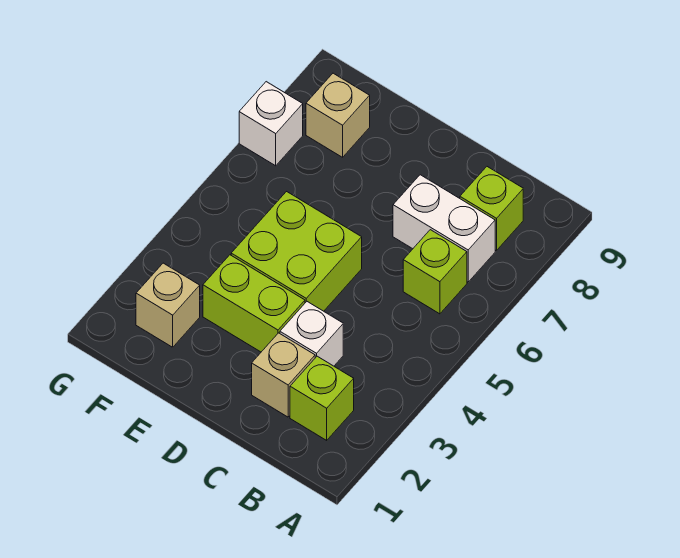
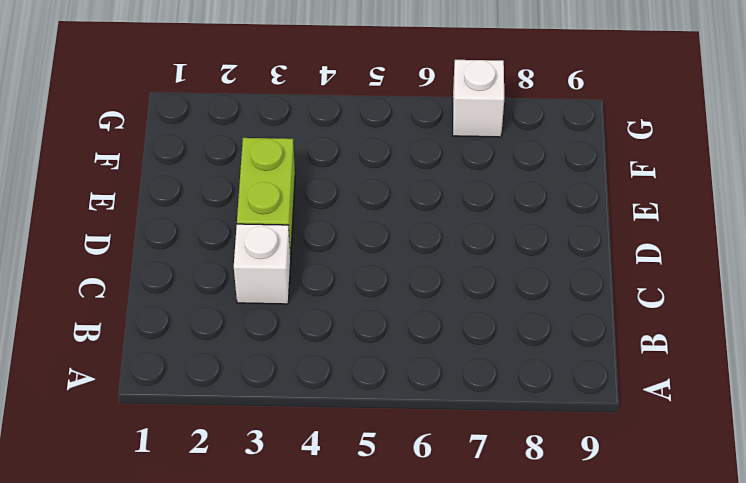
none -> lime 1x1 brick [290,356,354,440]
none -> lime 1x1 brick [403,230,467,314]

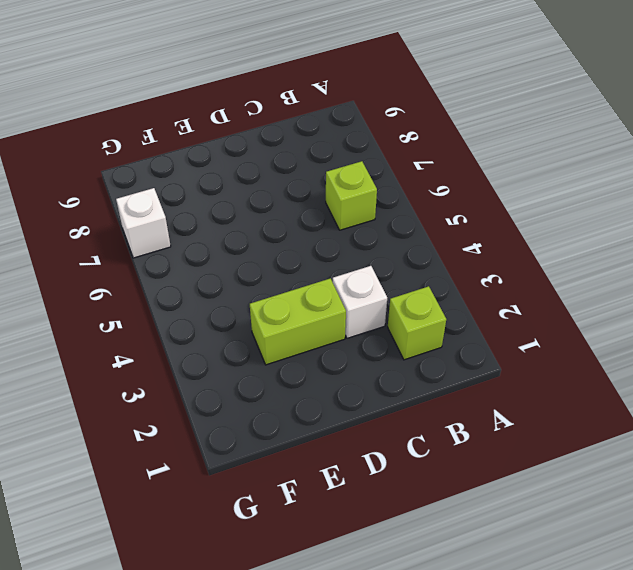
none -> white 1x2 brick [393,175,495,282]
none -> lime 1x1 brick [460,167,523,251]

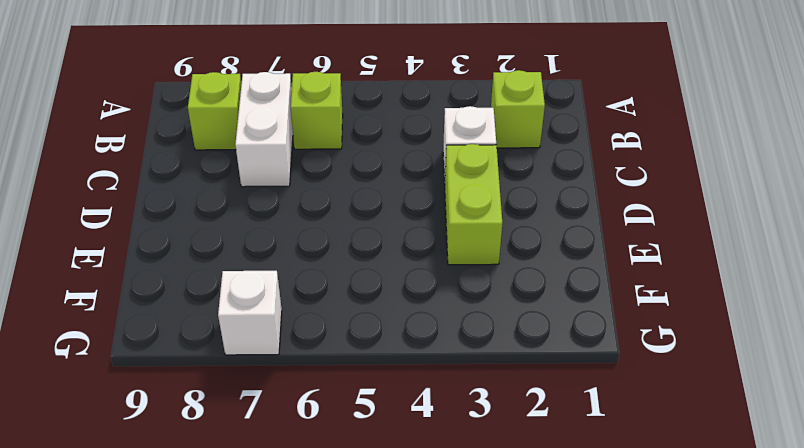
none -> tan 1x1 brick [252,333,315,417]
none -> lime 2x2 brick [231,192,362,311]

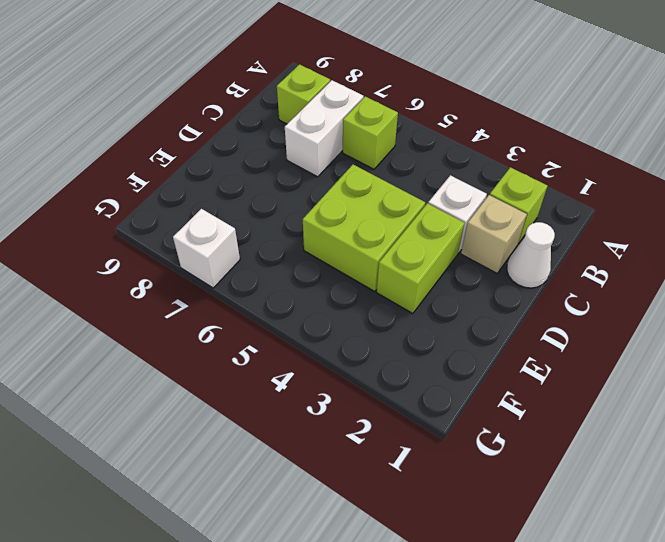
white 1x1 cone [507,222,555,288] -> none
none -> tan 1x1 brick [136,263,200,347]
none -> tan 1x1 brick [306,73,370,157]

